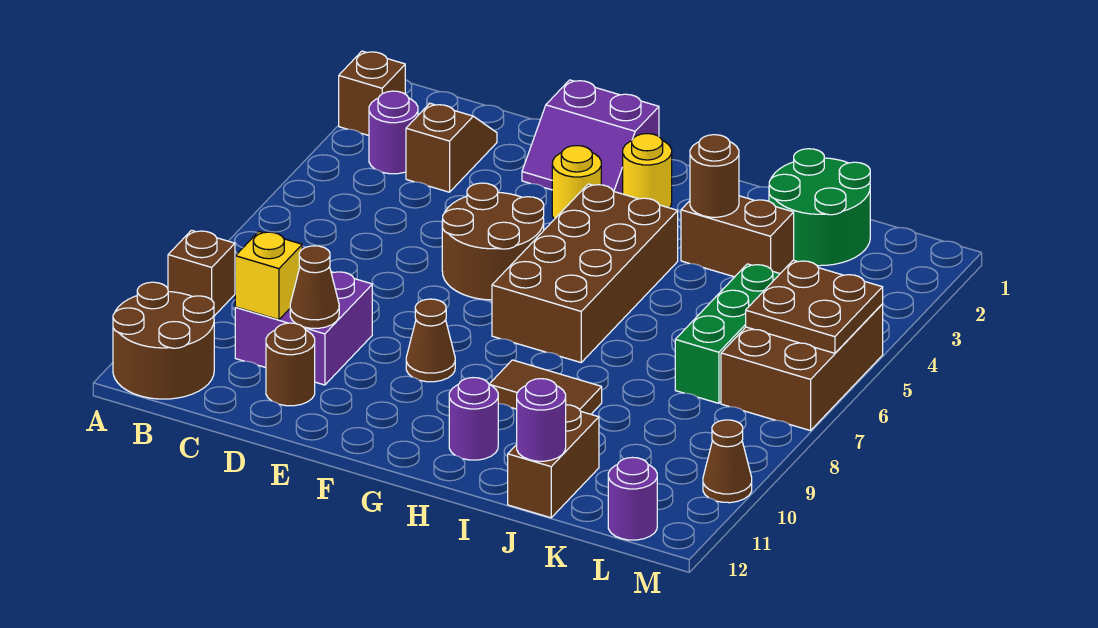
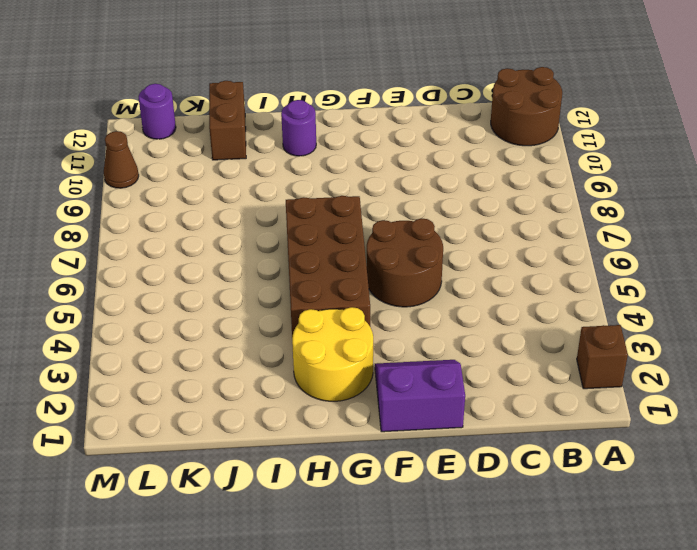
yellow 2x2 round brick [292,307,373,401] -> yellow 1x1 round brick [623,134,672,208]
none -> brown 1x1 brick [168,230,235,316]
none -> purple 1x1 round brick [369,91,418,174]
none -> brown 1x2 slope [406,103,497,192]

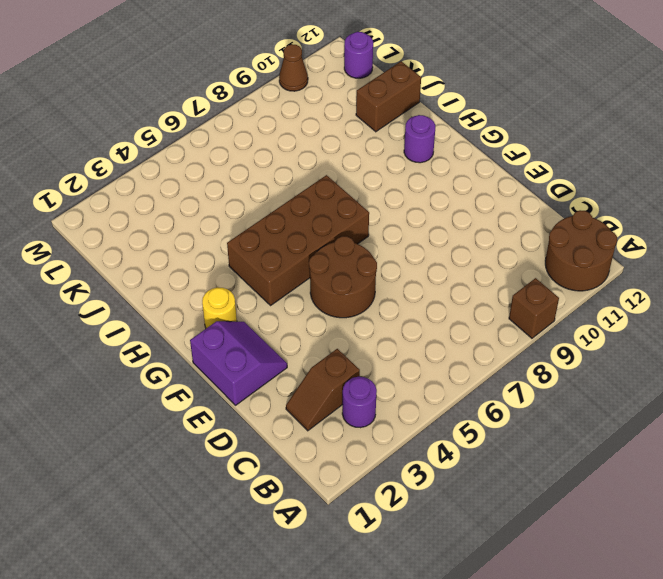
none -> brown 1x1 brick [339,51,405,135]
none -> purple 2x2 brick [235,272,372,385]
none -> brown 1x1 round brick [266,323,315,406]

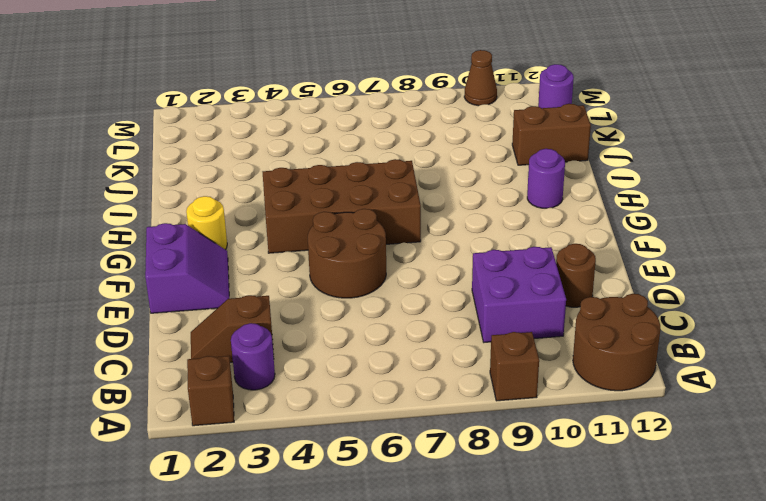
none -> yellow 1x1 round brick [552,146,601,219]
none -> brown 1x1 cone [406,299,455,382]
none -> brown 1x2 tile [489,360,602,414]

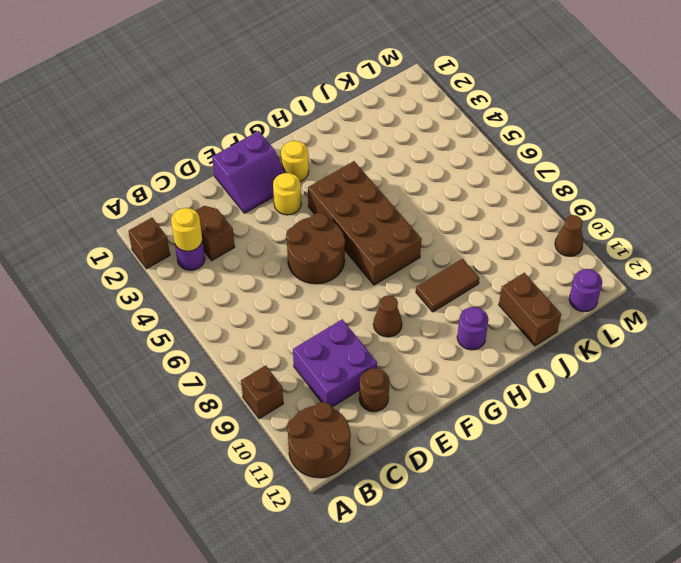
yellow 1x1 round brick [171,208,202,251] -> none
none -> brown 1x2 brick [681,196,794,277]
none -> green 2x2 round brick [769,149,870,266]
none -> green 1x3 brick [675,264,780,403]

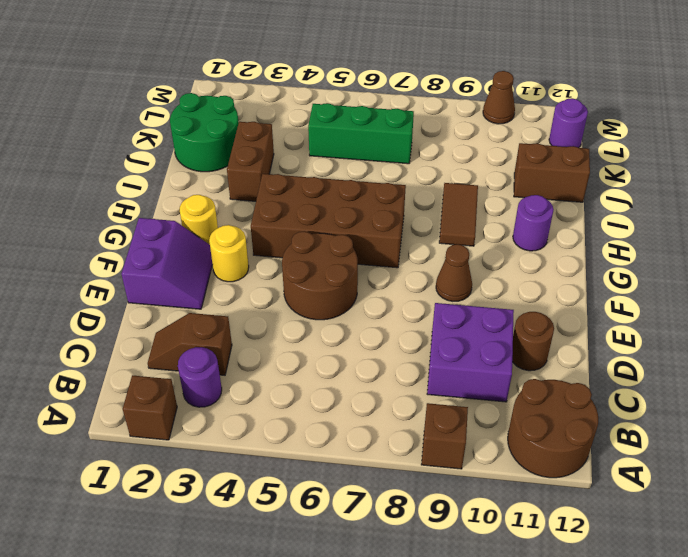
none -> brown 2x3 brick [721,304,883,431]
none -> yellow 1x1 brick [235,232,302,320]
none -> brown 1x1 cone [290,246,339,328]

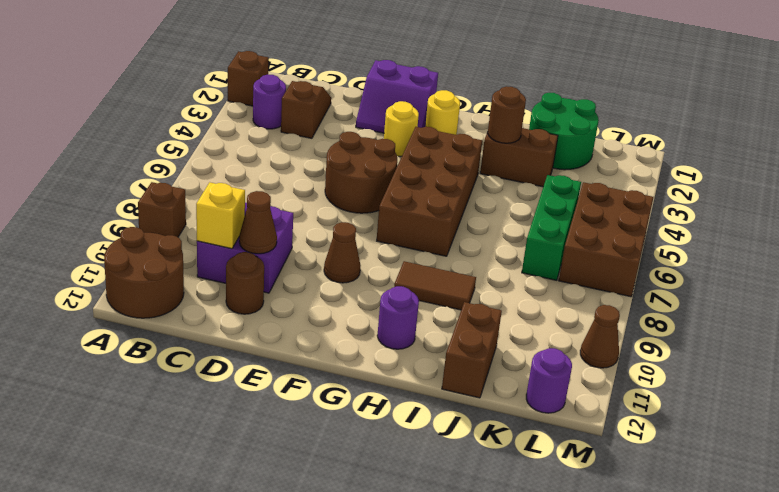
none -> purple 1x1 round brick [517,379,566,461]
none -> brown 2x2 plate [746,260,883,353]

